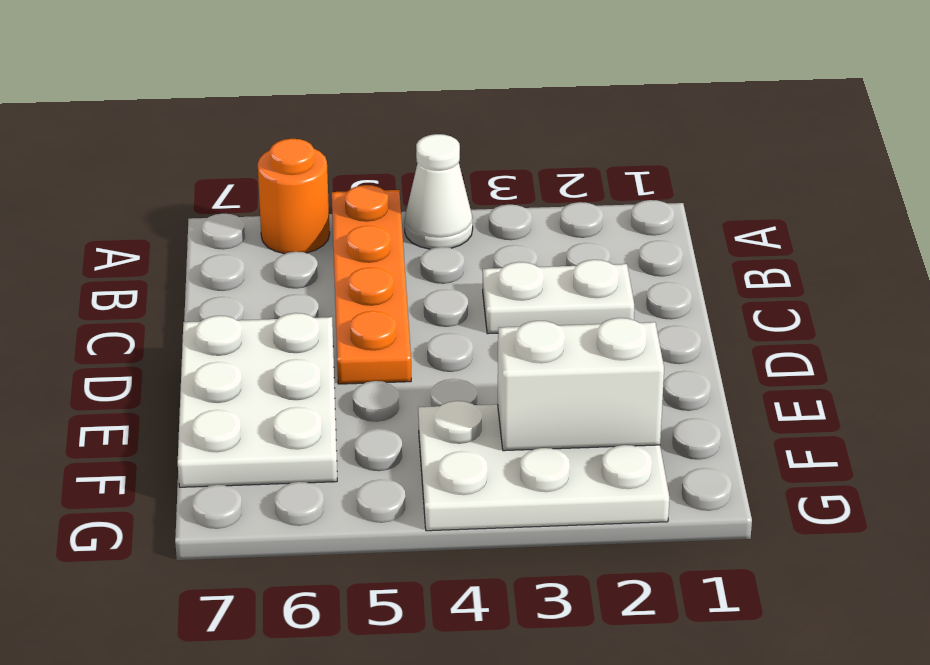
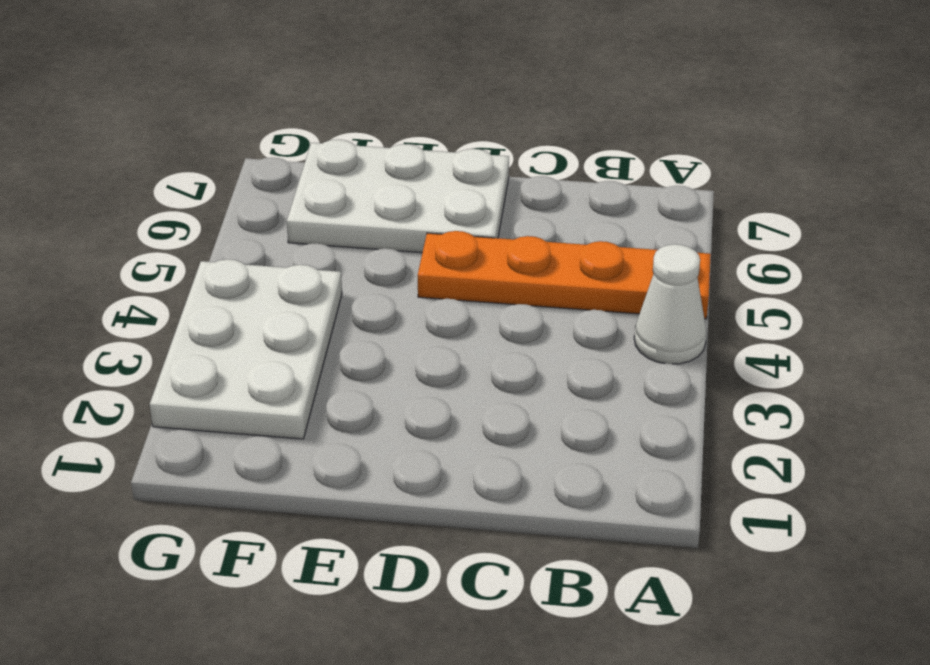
none -> orange 1x1 round brick [258,139,330,254]
none -> white 1x2 plate [483,260,634,334]

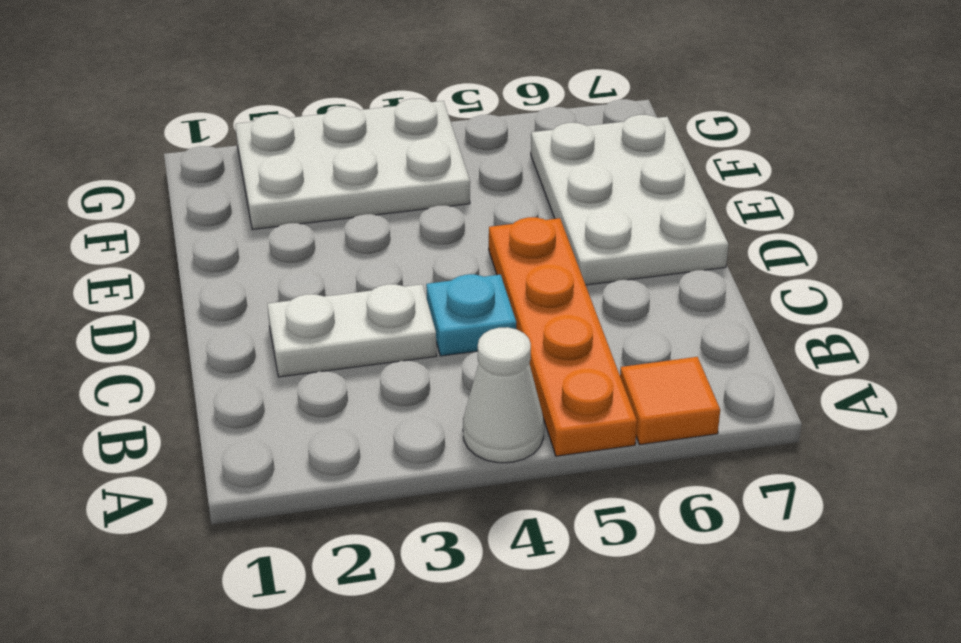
orange 1x1 tile [620,357,720,445] -> orange 1x1 round brick [258,139,330,254]
cyan 1x1 plate [426,274,516,356] -> none
none -> white 1x2 brick [498,318,664,451]

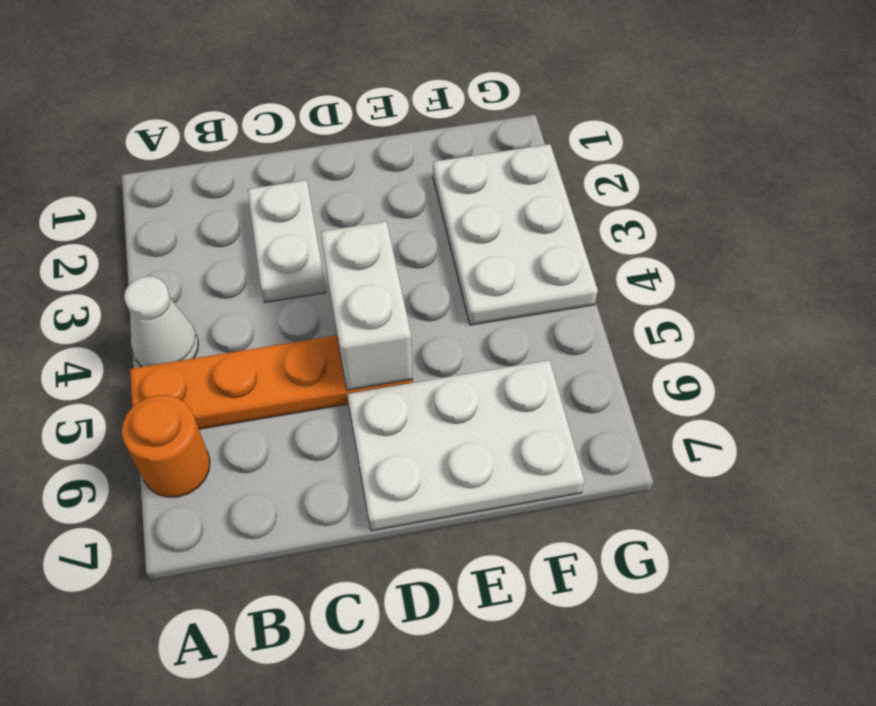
white 1x2 brick [321,221,413,390] -> white 1x2 brick moved to [498,318,664,451]

